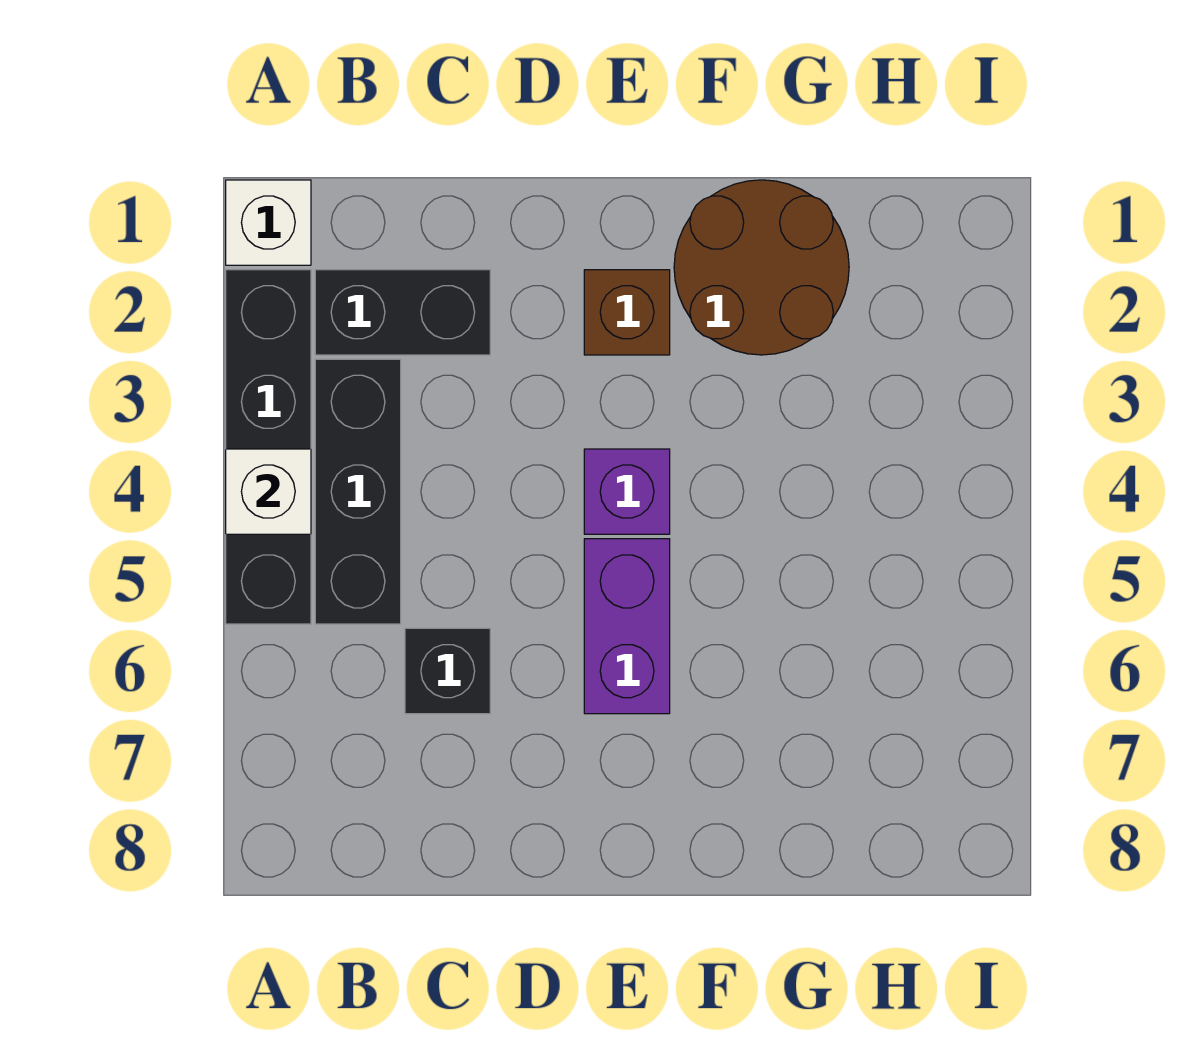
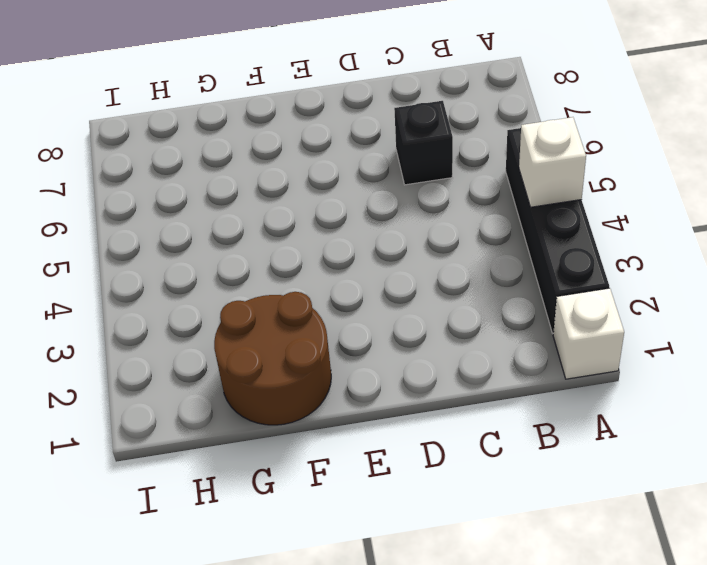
none -> black 1x2 brick [315,270,490,355]
none -> black 1x3 brick [315,359,401,624]

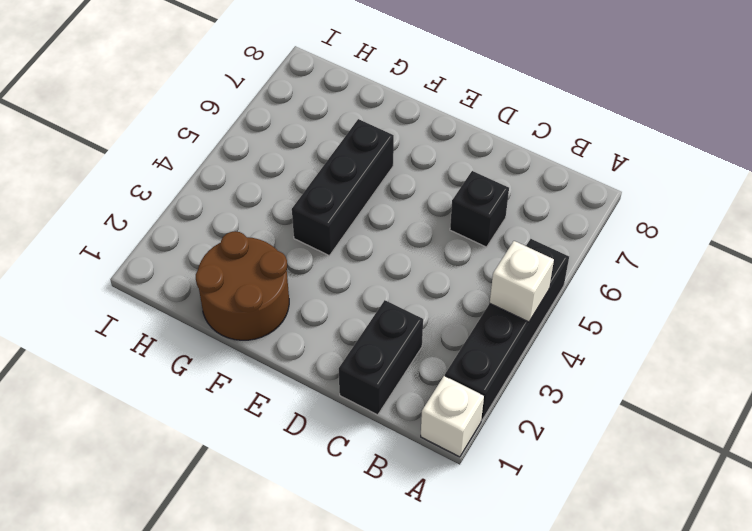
black 1x2 brick [339,300,423,415] -> black 1x2 brick turned to [315,270,490,355]
black 1x3 brick [292,119,394,255] -> black 1x3 brick moved to [315,359,401,624]
none -> brown 1x1 brick [584,270,670,355]
none -> purple 1x1 brick [584,449,670,534]

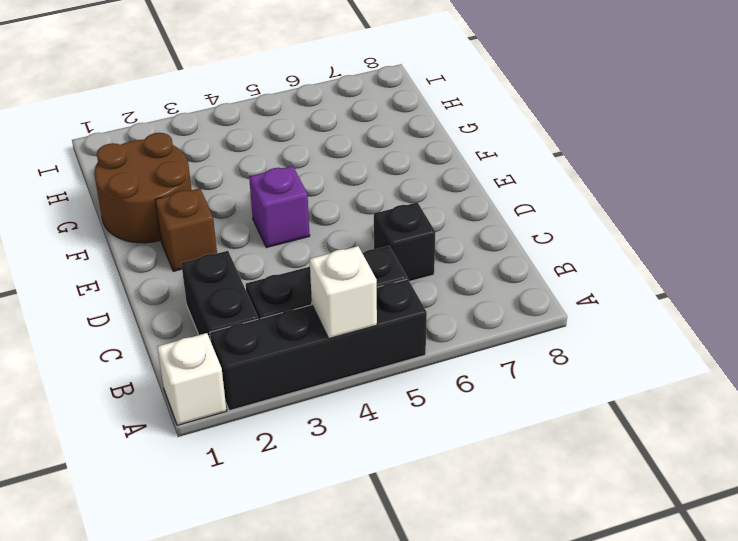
none -> purple 1x2 brick [584,539,670,714]

